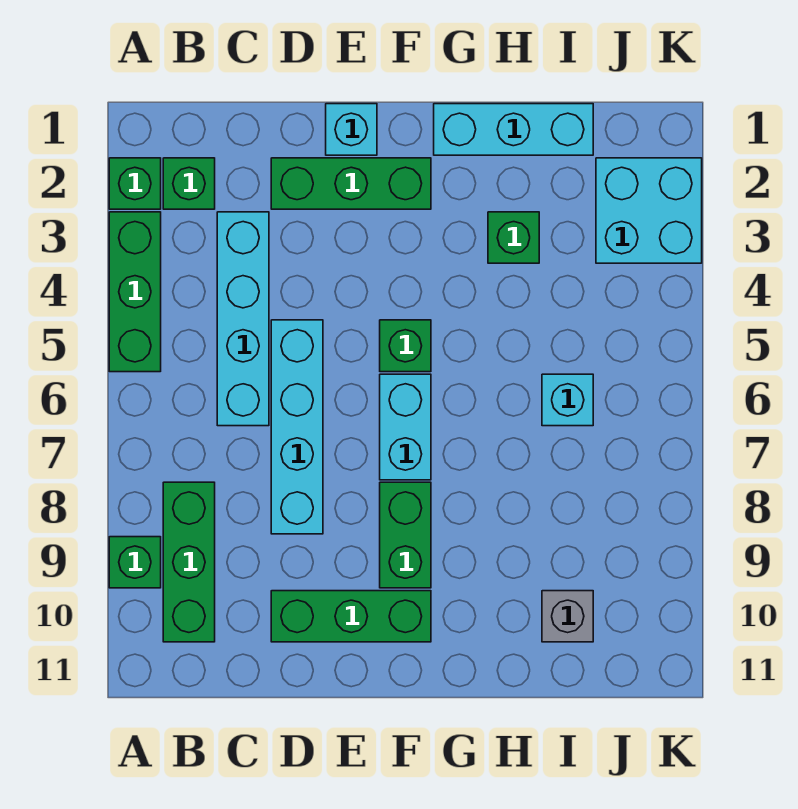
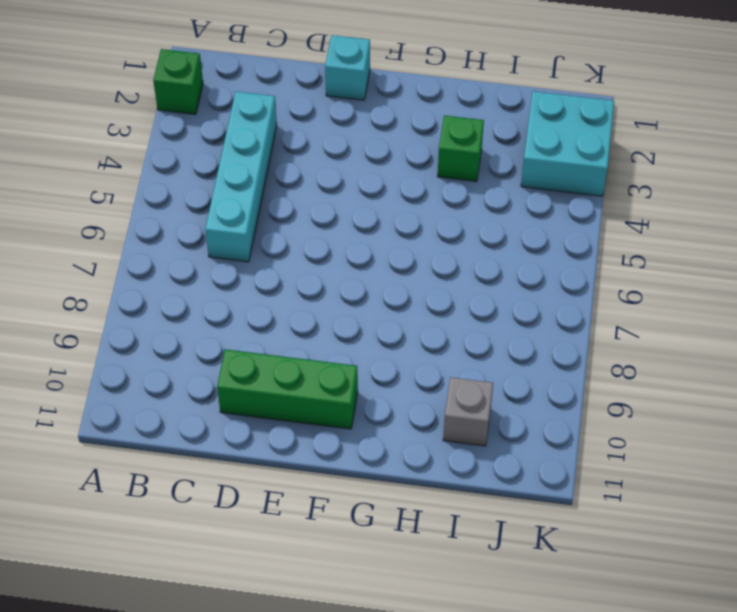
none -> green 1x3 brick [109,212,161,372]
none -> green 1x1 brick [109,537,161,588]
none -> green 1x1 brick [163,158,215,209]

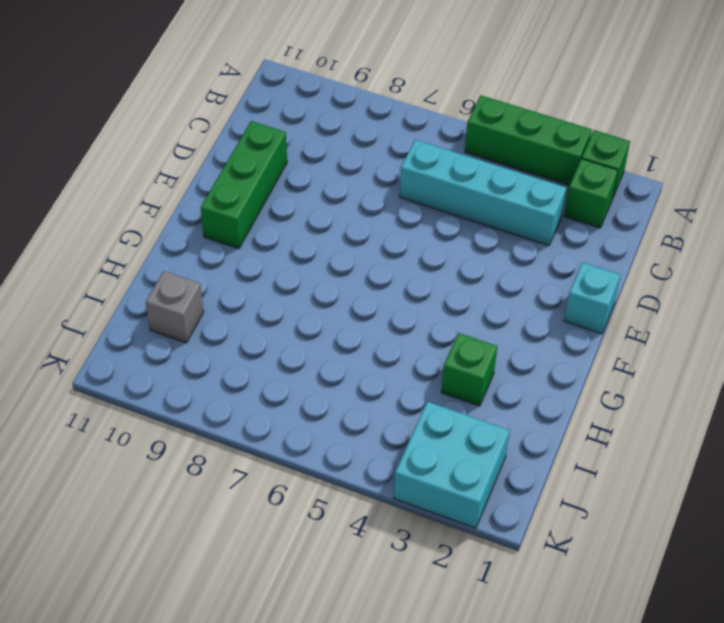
none -> green 1x1 brick [109,537,161,588]
none -> green 1x3 brick [163,482,215,642]
none -> green 1x3 brick [271,158,431,209]

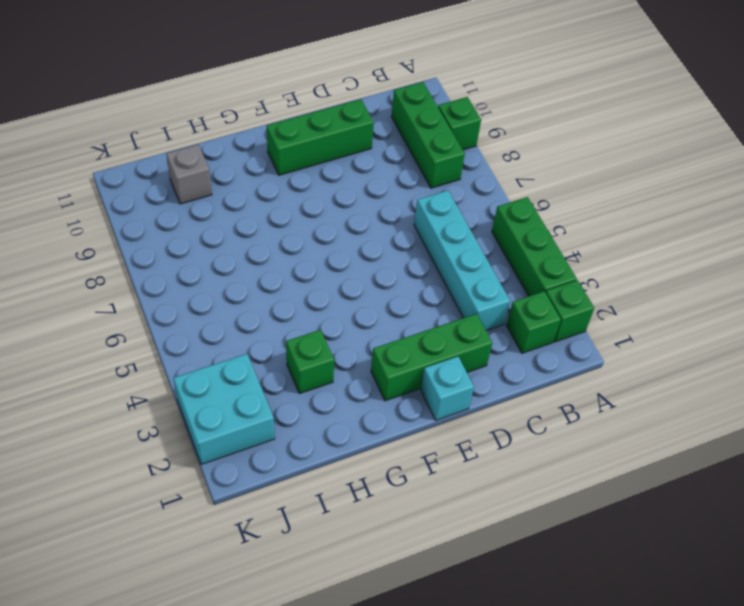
none -> cyan 1x4 brick [271,320,323,534]
none -> green 1x1 brick [380,320,431,372]
none -> cyan 1x2 brick [380,374,431,480]

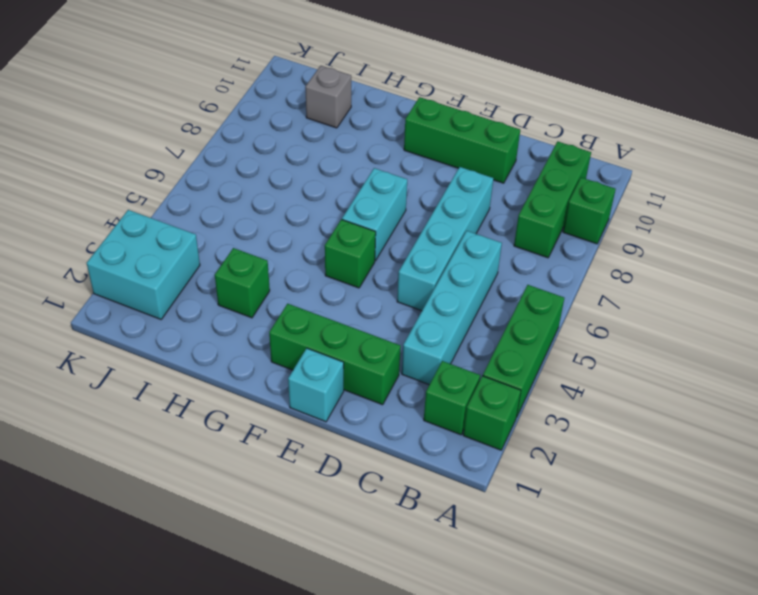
none -> green 1x2 brick [380,482,431,588]
none -> cyan 1x3 brick [434,104,593,155]
none -> cyan 1x1 brick [542,374,593,426]

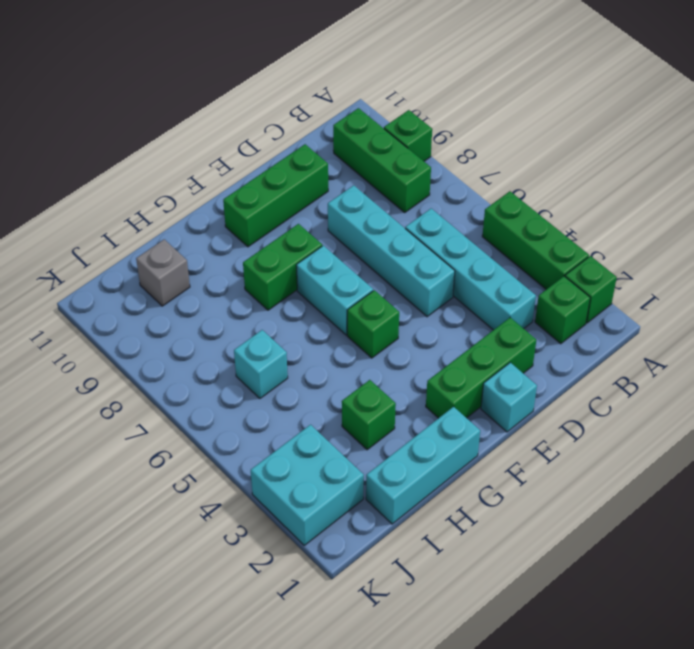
green 1x2 brick [243,224,322,310] -> green 1x2 brick turned to [380,482,431,588]

